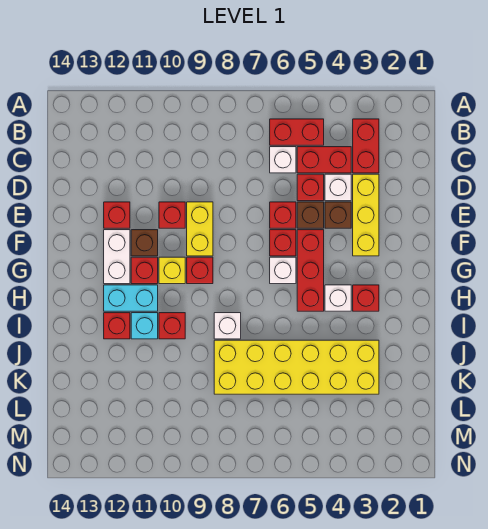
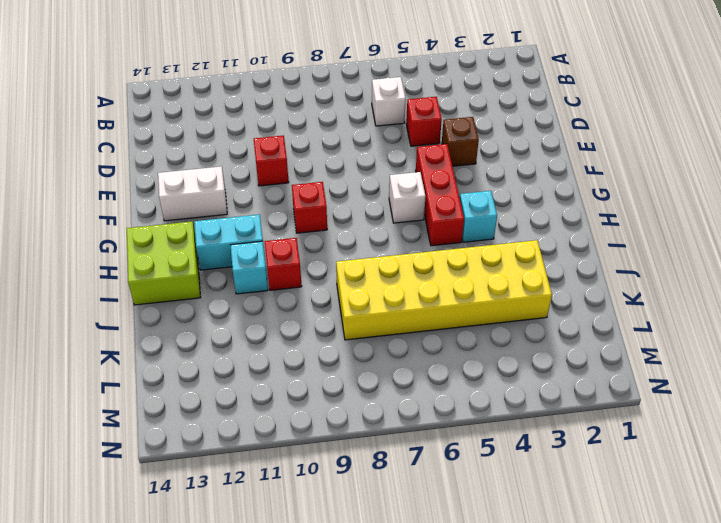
white 1x2 brick [158,166,227,221] -> white 1x2 brick turned to [104,230,130,284]
cyan 1x1 brick [460,191,497,242] -> white 1x1 brick [325,285,351,311]
lime 2x2 brick [127,221,201,305] -> none
none -> red 1x2 brick [353,119,379,173]
none -> red 1x2 brick [270,119,324,145]
none -> red 1x2 brick [297,147,351,173]

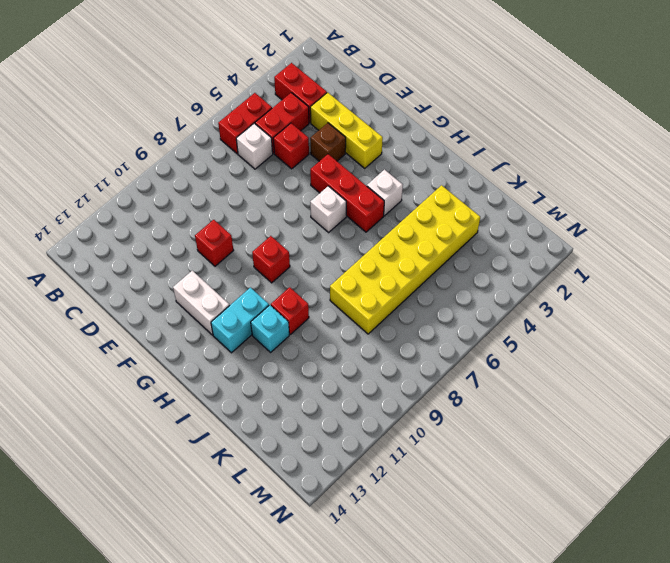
none -> white 1x1 brick [325,174,351,201]
none -> brown 1x1 brick [297,202,324,228]
none -> red 1x1 brick [270,202,296,228]

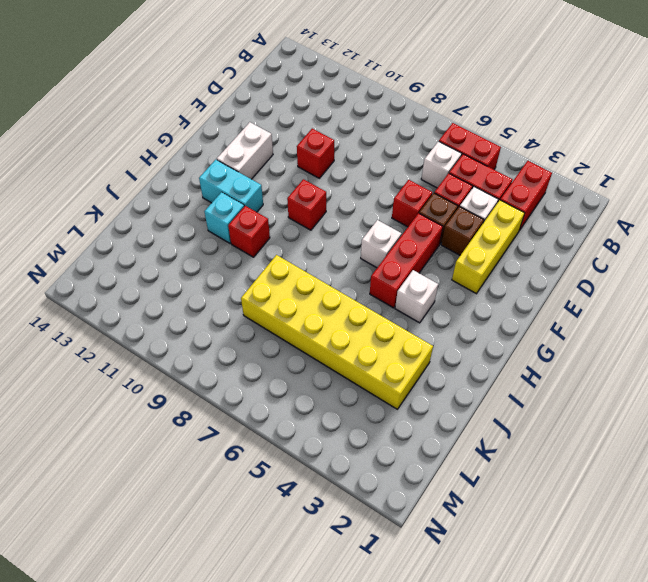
none -> yellow 1x2 brick [187,202,213,256]
none -> red 1x1 brick [104,202,130,228]
none -> red 1x1 brick [270,230,296,256]

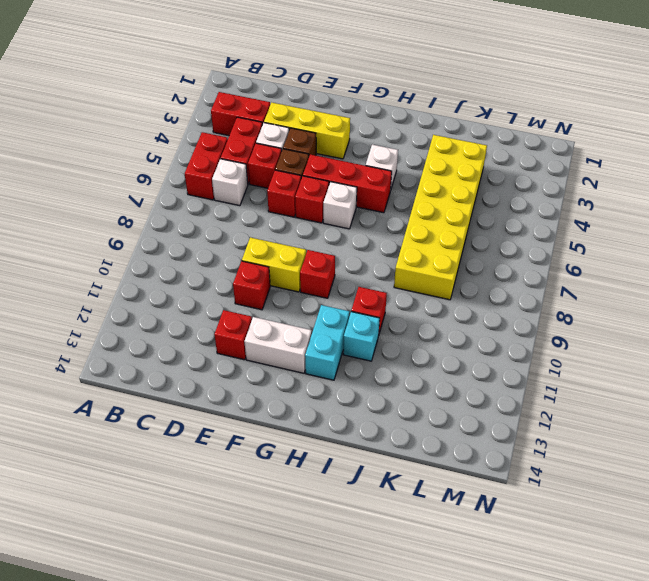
none -> brown 1x1 brick [131,230,158,256]
none -> yellow 1x1 brick [159,257,185,284]
none -> red 1x1 brick [131,257,158,284]

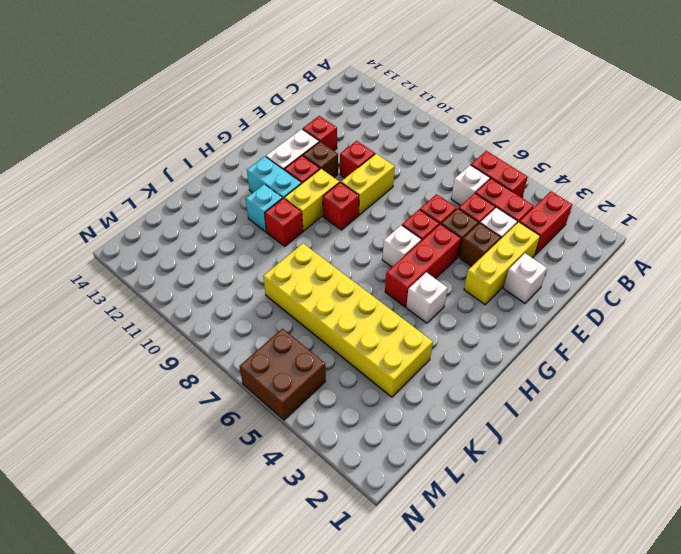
white 1x1 brick [504,253,547,303] -> white 1x1 brick moved to [214,313,241,339]
yellow 1x2 brick [284,169,339,231] -> yellow 1x1 brick [159,257,185,284]
brown 2x2 brick [239,329,326,420] -> none
none -> red 1x1 brick [353,285,379,311]
none -> red 1x1 brick [104,313,130,339]

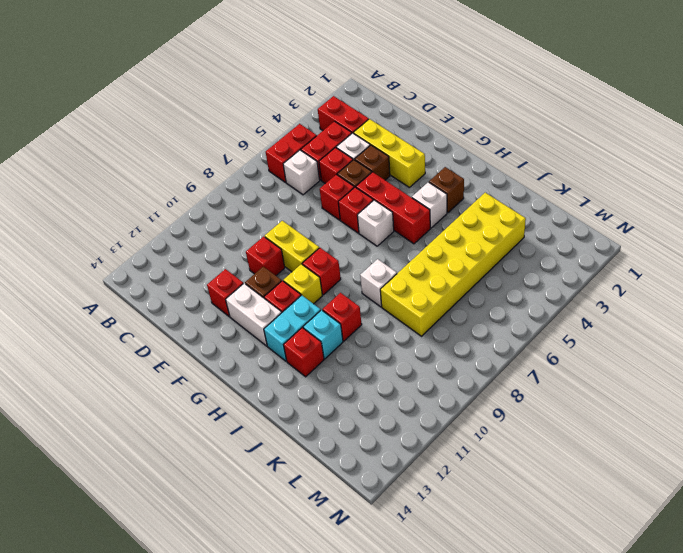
brown 1x1 brick [429,167,464,213] -> red 1x1 brick [353,285,379,311]

